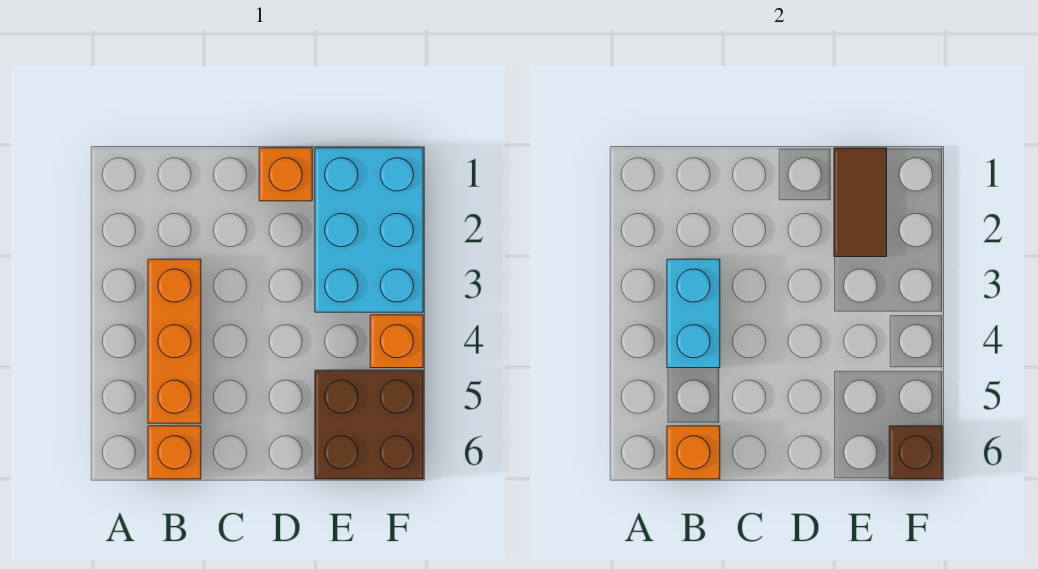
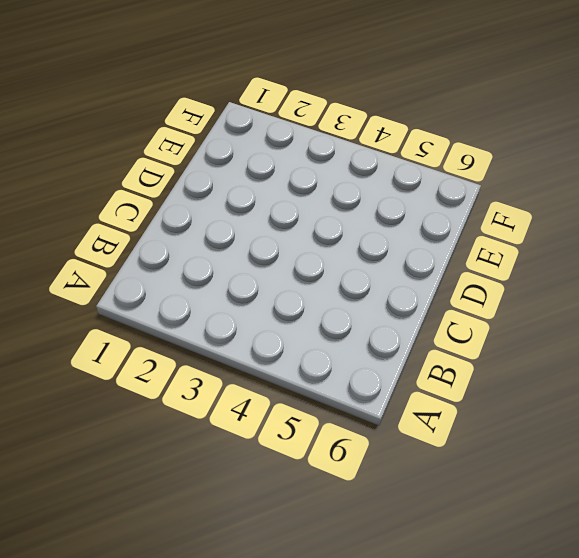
none -> orange 1x3 brick [148,259,201,423]
none -> orange 1x1 brick [148,426,201,479]

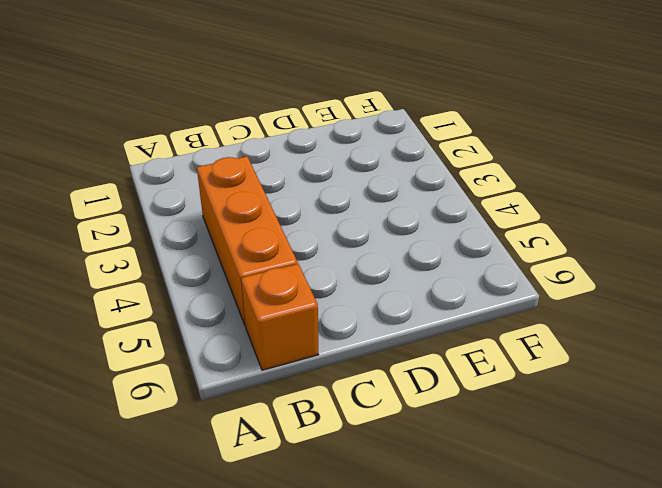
none -> orange 1x1 brick [259,148,312,201]
none -> cyan 2x3 brick [315,148,423,312]

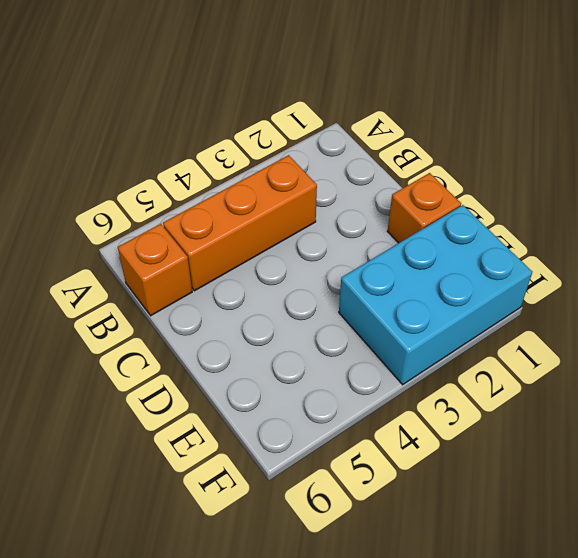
none -> brown 2x2 brick [315,370,423,479]
none -> orange 1x1 brick [370,315,423,368]

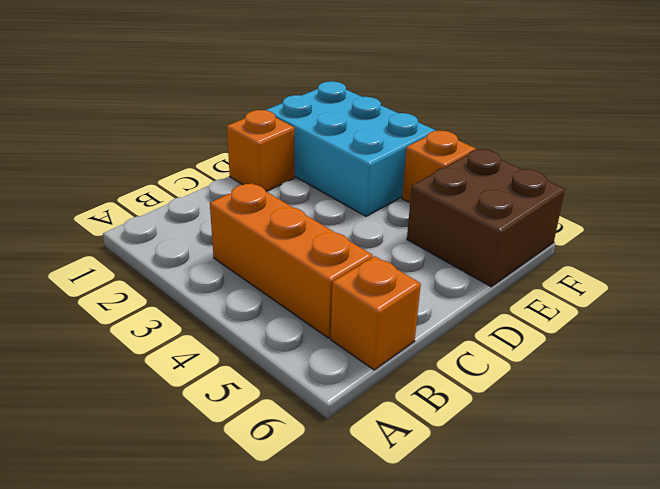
none -> cyan 1x2 brick [667,259,720,368]
none -> orange 1x1 brick [667,426,720,479]

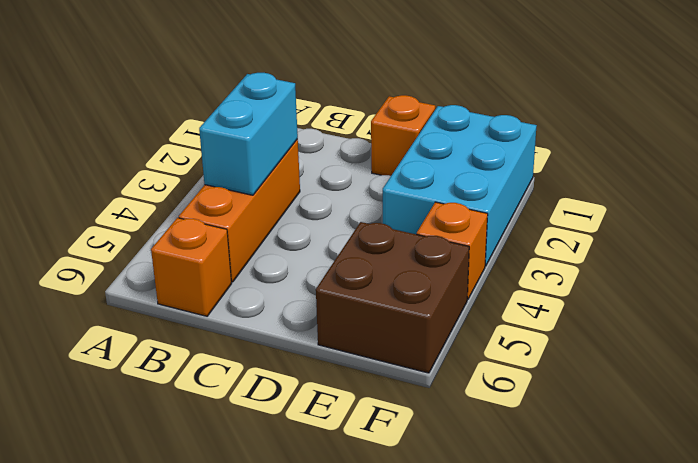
none -> orange 1x1 brick [667,426,720,479]
none -> brown 1x2 tile [834,148,887,257]

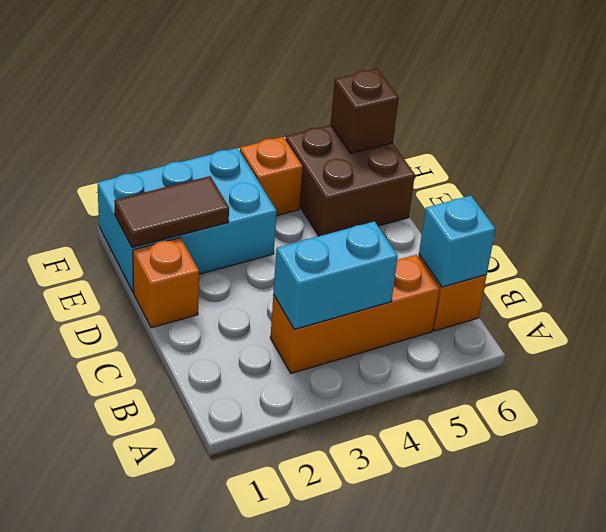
cyan 1x1 brick [419,196,496,287] -> orange 1x1 brick [667,426,720,479]

